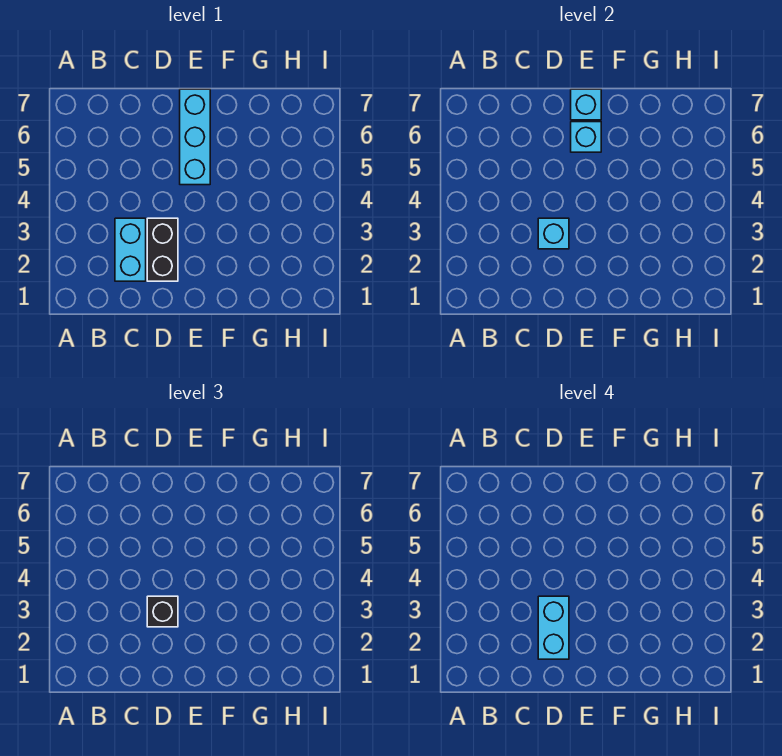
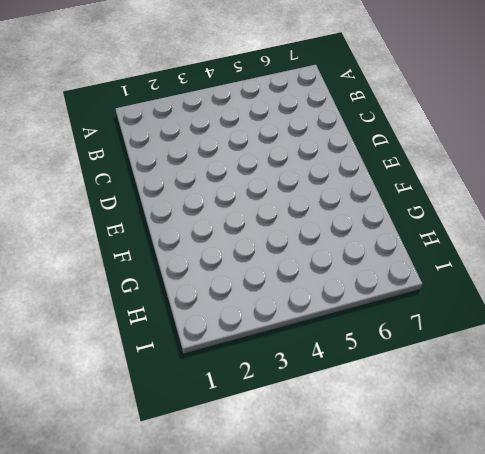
none -> cyan 1x2 brick [115,218,146,281]
none -> black 1x2 brick [147,218,178,281]

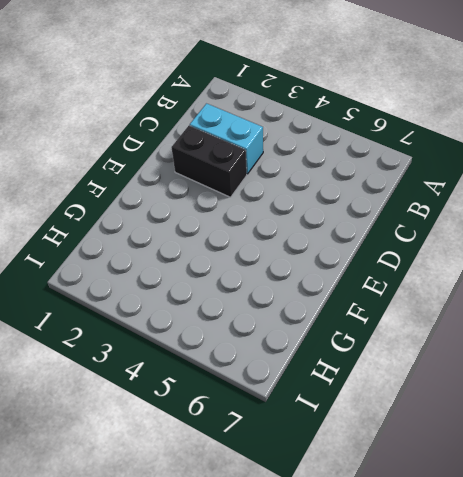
none -> cyan 1x3 brick [180,89,210,185]
none -> cyan 1x1 brick [538,218,569,249]

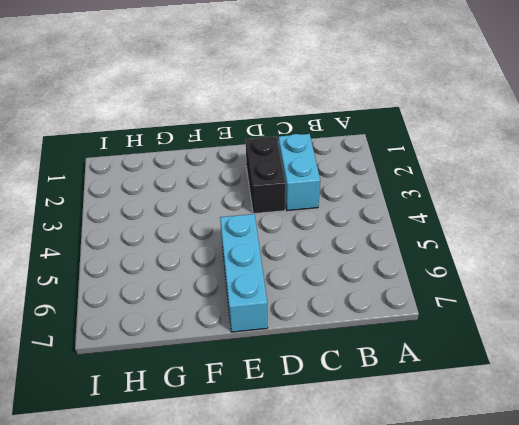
none -> cyan 1x1 brick [538,218,569,249]
none -> cyan 1x1 brick [571,122,601,152]

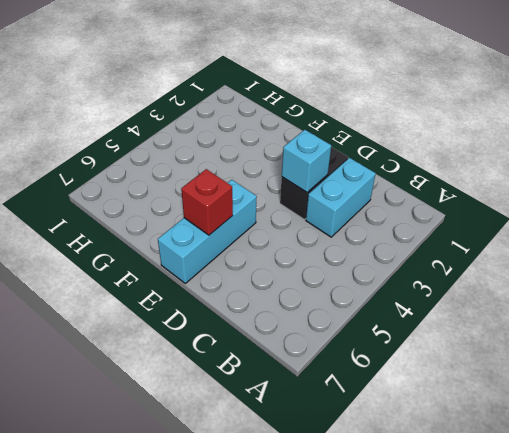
red 1x1 brick [181,169,233,235] -> cyan 1x1 brick [571,122,601,152]
none -> cyan 1x1 brick [571,89,601,120]
none -> black 1x1 brick [147,596,178,627]

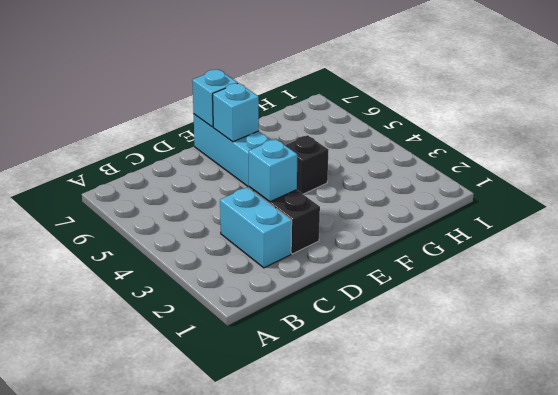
black 1x1 brick [285,135,329,194] -> black 1x1 brick moved to [147,596,178,627]
none -> cyan 1x2 brick [538,596,569,659]

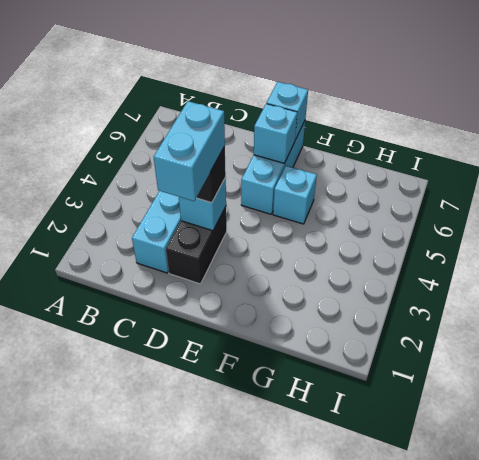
cyan 1x1 brick [273,166,317,224] -> none

